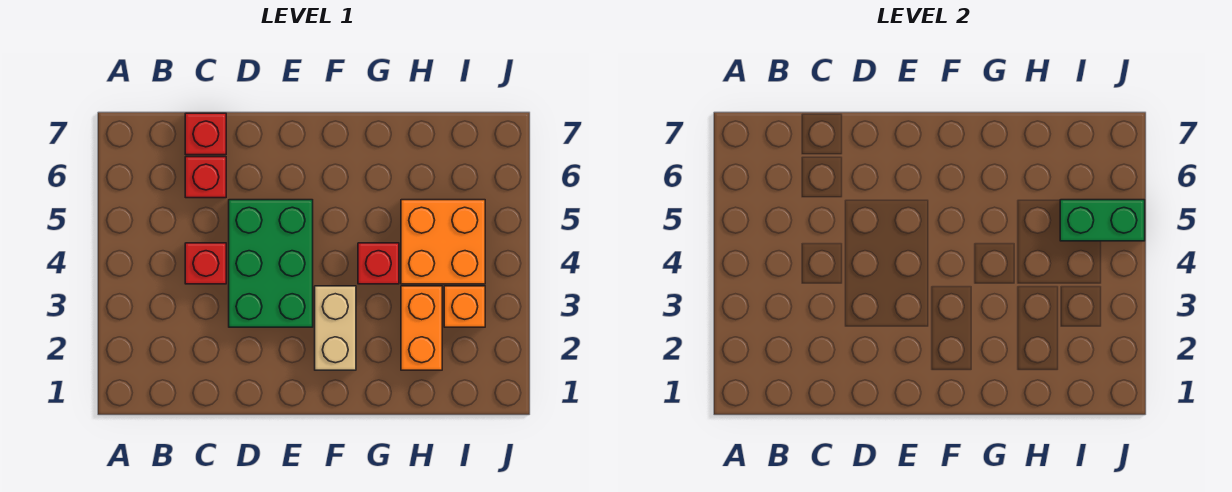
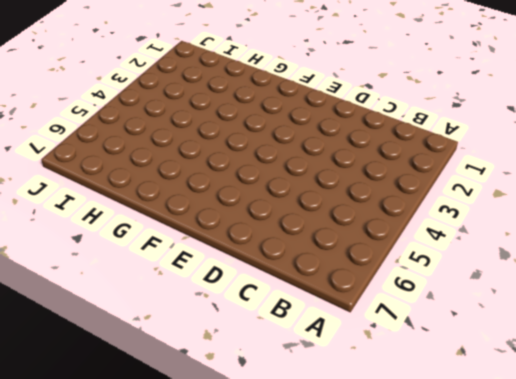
none -> red 1x1 brick [185,243,226,284]
none -> red 1x1 brick [185,157,226,198]

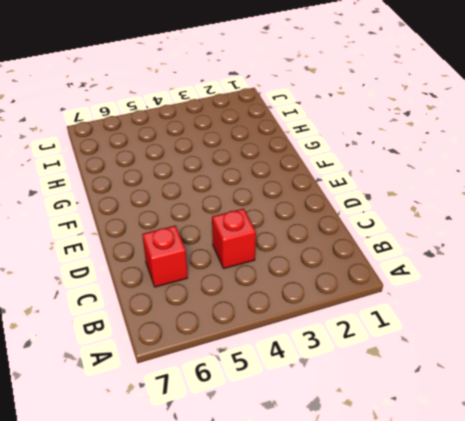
none -> red 1x1 brick [185,113,226,155]
none -> green 2x3 brick [229,200,313,327]

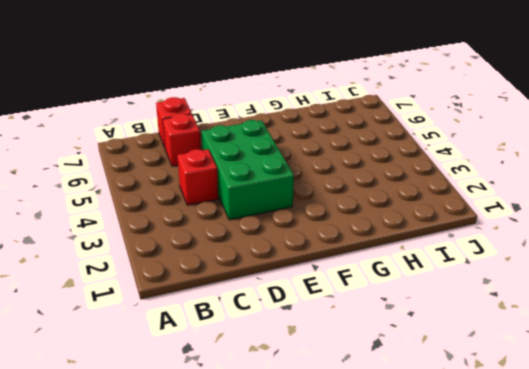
none -> tan 1x2 brick [315,286,356,370]
none -> red 1x1 brick [358,243,399,284]

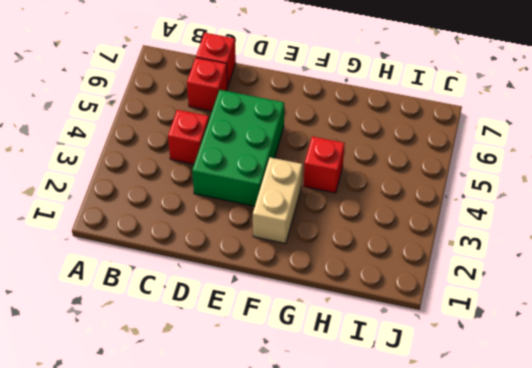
none -> orange 1x2 brick [401,286,442,370]
none -> orange 2x2 brick [401,200,485,284]

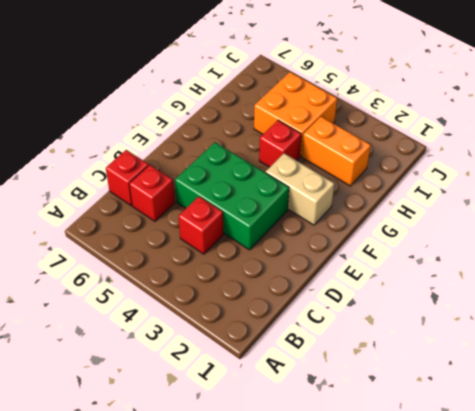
none -> orange 1x1 brick [444,286,485,327]
none -> green 1x2 brick [1060,200,1145,241]

